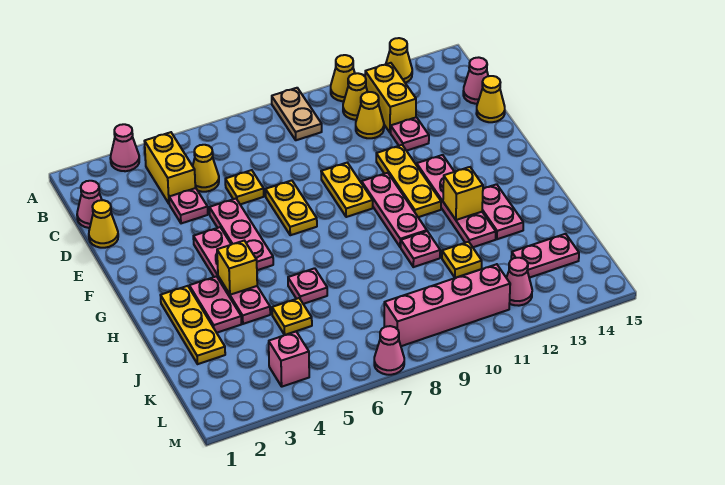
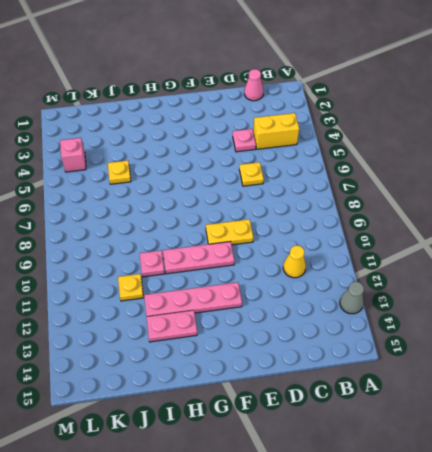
grey 1x1 cone [340,282,364,314] -> yellow 1x1 cone [386,38,412,83]
none -> pink 1x1 cone [110,124,139,171]
none -> tan 1x2 plate [272,88,322,140]
none -> yellow 1x1 cone [331,55,355,101]
none -> yellow 1x1 cone [343,73,367,120]

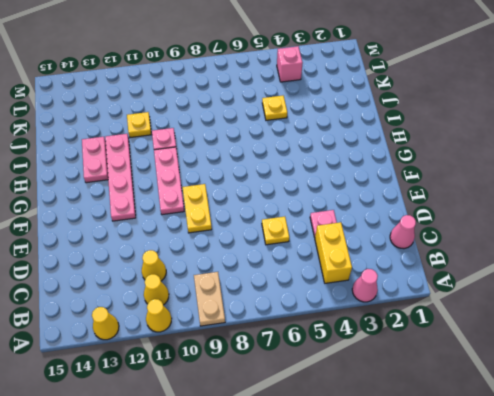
none -> yellow 1x2 brick [365,63,416,133]
none -> yellow 1x1 cone [193,145,219,192]
none -> pink 1x1 cone [463,57,488,104]
none -> yellow 1x1 cone [89,200,118,248]

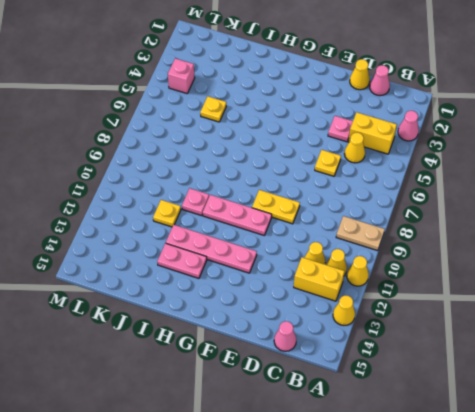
none -> pink 1x1 plate [391,117,429,151]
none -> yellow 1x1 cone [476,76,505,122]
none -> pink 1x3 plate [209,199,273,270]
none -> yellow 1x2 plate [266,180,317,235]

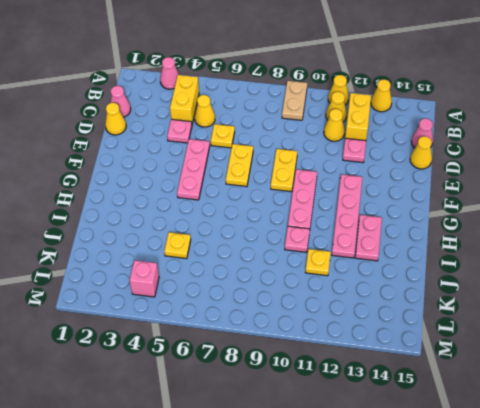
none -> yellow 1x3 plate [376,145,441,217]
none -> pink 1x4 plate [193,227,270,324]
none -> yellow 1x3 plate [160,286,225,364]
none -> pink 1x2 plate [189,276,241,333]

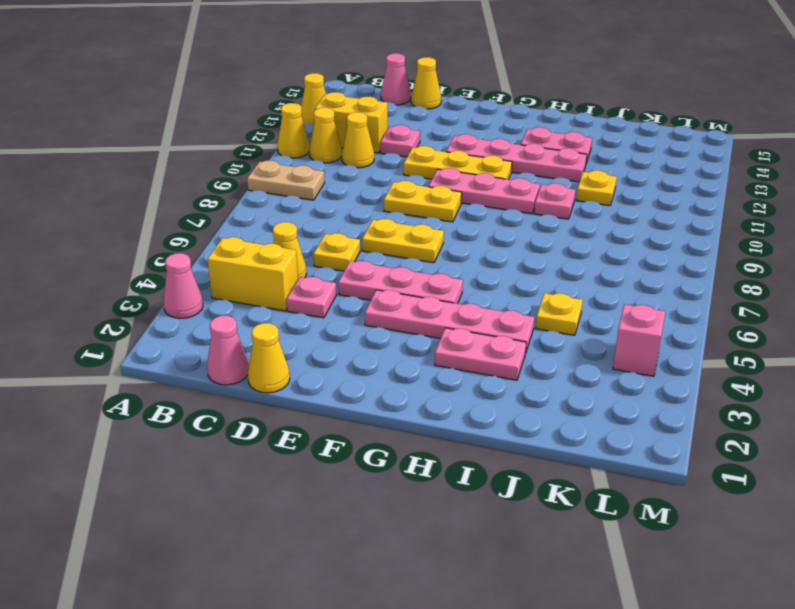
none -> yellow 1x3 plate [160,286,225,364]
none -> pink 1x1 plate [288,268,327,304]
none -> pink 1x2 plate [511,234,579,278]
none -> pink 1x4 brick [384,264,510,346]

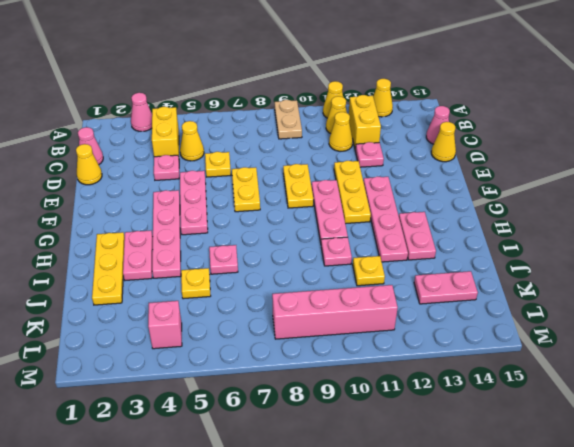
none -> pink 1x1 cone [507,258,532,306]
none -> pink 1x1 cone [374,326,404,375]
none -> yellow 1x1 brick [217,241,257,295]
none -> yellow 1x1 brick [443,167,483,220]

